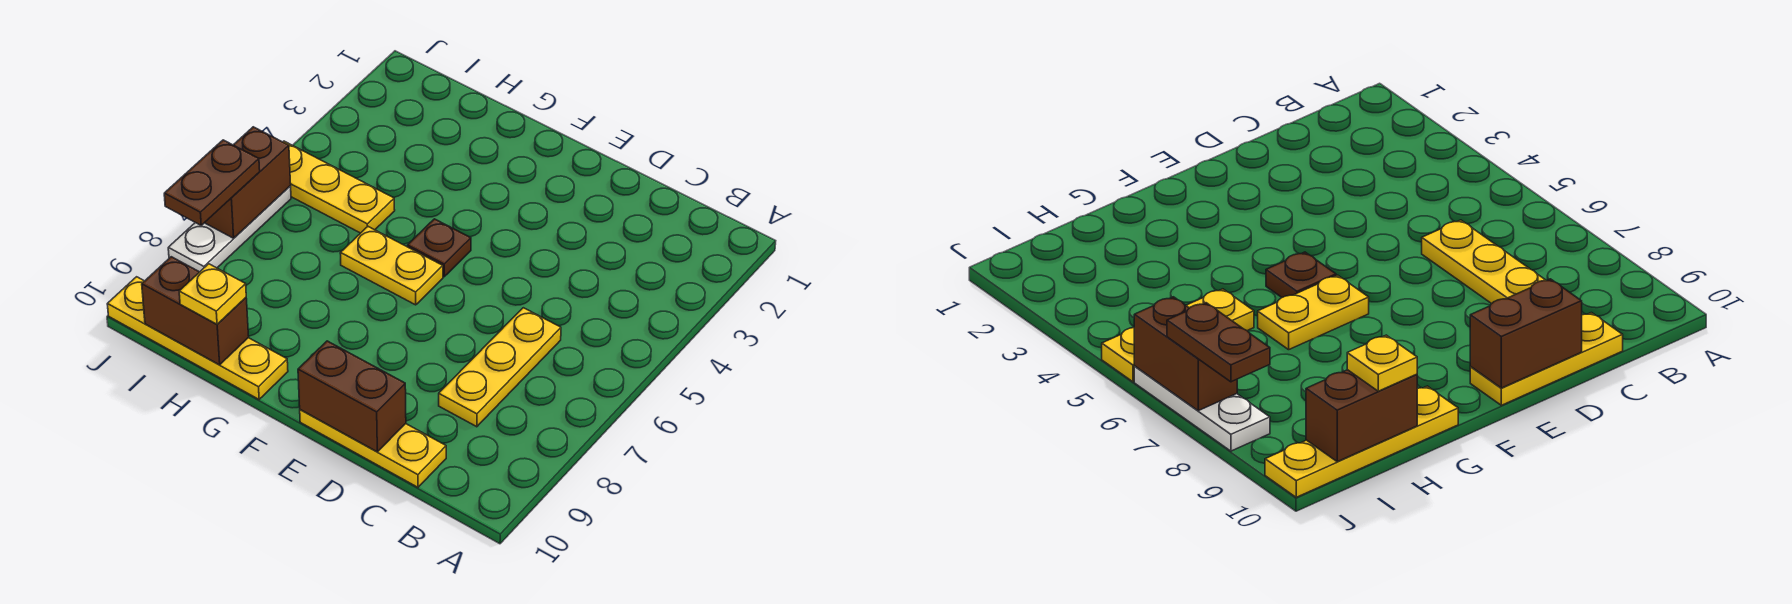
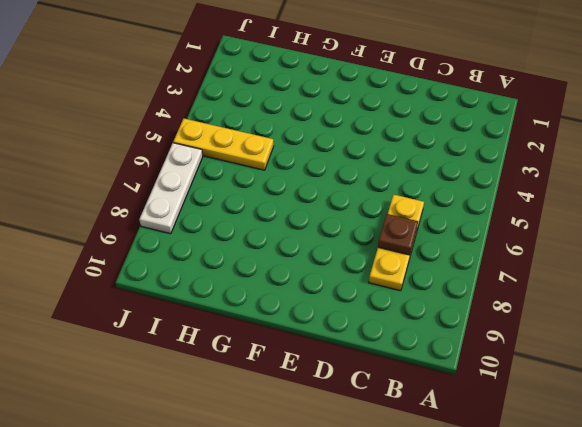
brown 1x1 plate [378,214,418,255] -> brown 1x1 plate moved to [407,219,471,277]
none -> yellow 1x3 plate [300,410,446,487]
none -> yellow 1x2 plate [340,227,443,305]
none -> yellow 1x4 plate [107,277,288,399]

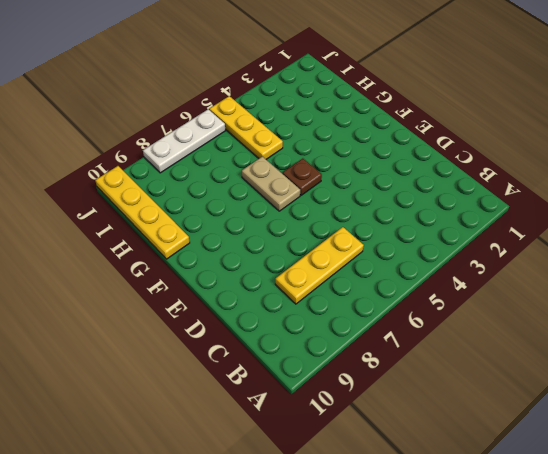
tan 1x2 plate [242,157,300,211] -> yellow 1x2 plate [340,227,443,305]
none -> yellow 1x3 plate [300,410,446,487]
none -> brown 1x2 brick [298,341,406,452]
none -> brown 1x2 brick [142,257,249,365]

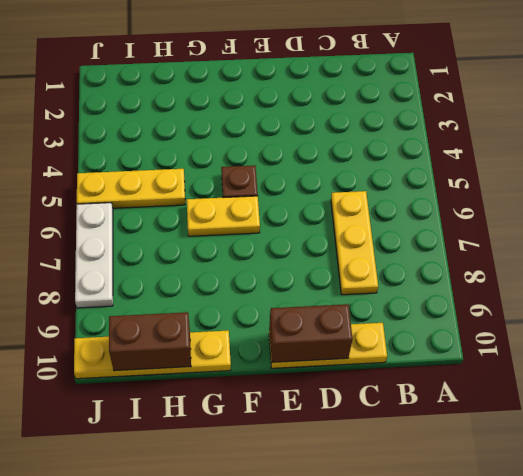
none -> brown 1x2 brick [205,127,291,238]
none -> yellow 1x1 plate [179,264,246,324]
none -> brown 1x2 plate [164,140,260,225]

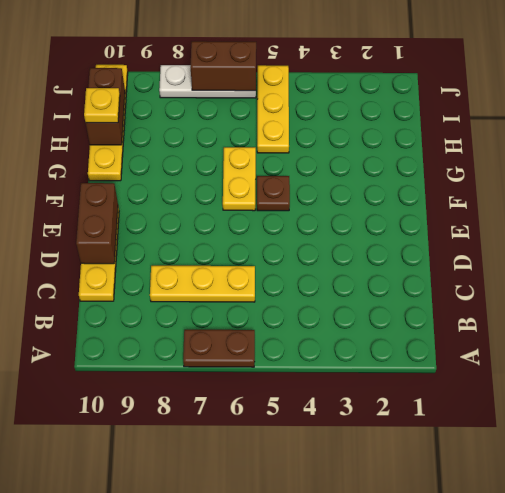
brown 1x2 plate [183,330,255,367] -> brown 1x2 plate moved to [164,140,260,225]

